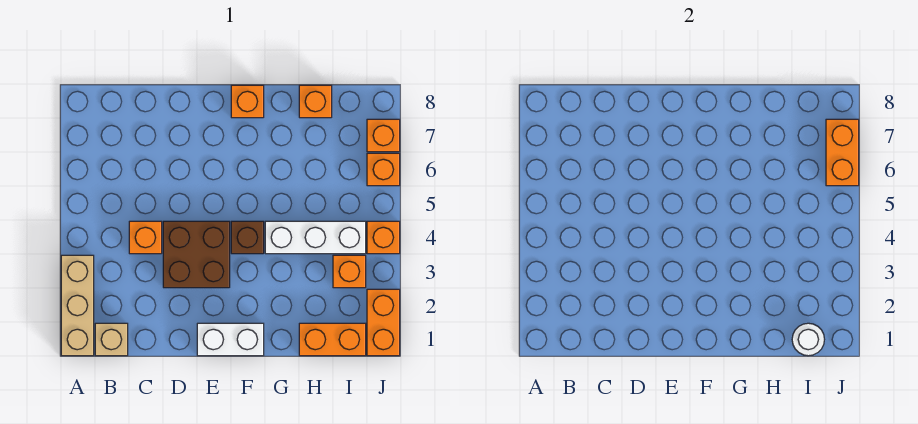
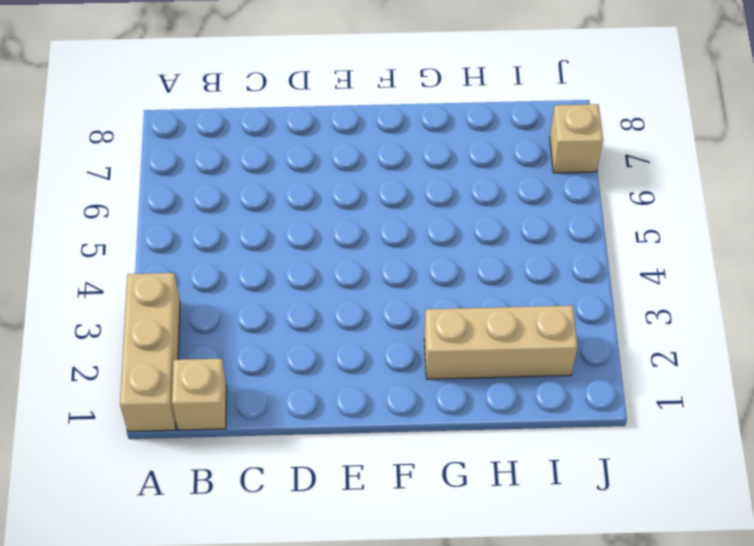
tan 1x3 brick [424,306,577,379] -> none
tan 1x1 brick [550,104,603,173] -> orange 1x1 brick [367,119,400,152]
none -> orange 1x1 brick [129,221,162,254]
none -> brown 2x2 brick [163,221,230,288]
none -> white 1x2 brick [197,323,264,356]

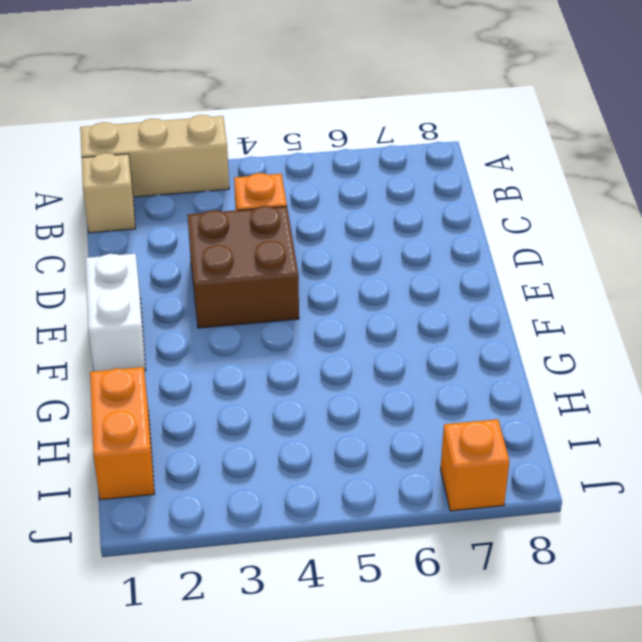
none -> brown 1x1 brick [231,221,264,254]
none -> orange 1x1 brick [231,85,264,118]
none -> white 1x3 brick [265,221,366,254]

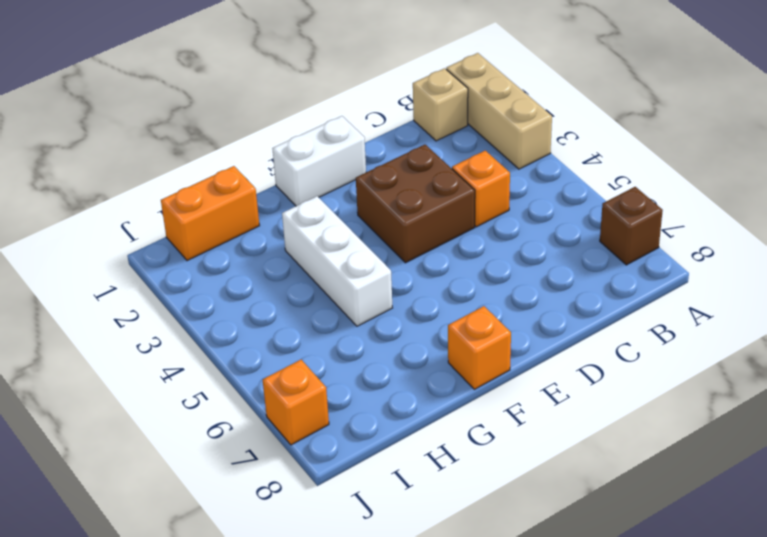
brown 1x1 brick [600,187,663,265] -> brown 1x1 brick moved to [231,221,264,254]
white 1x3 brick [282,196,392,326] -> white 1x3 brick turned to [265,221,366,254]
none -> orange 1x1 brick [299,85,332,118]
none -> orange 1x1 brick [333,255,366,288]
none -> orange 1x2 brick [367,289,400,356]

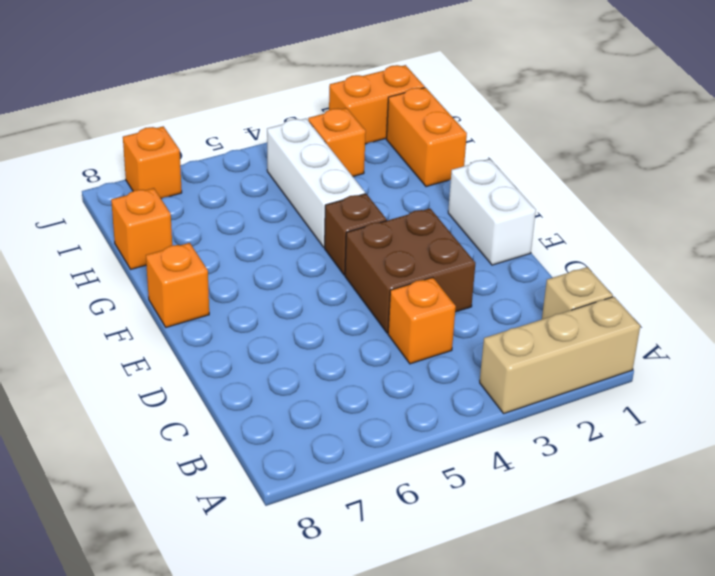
none -> orange 1x1 brick [367,221,400,254]
none -> orange 1x1 brick [367,153,400,186]
none -> white 1x1 round brick [792,323,824,356]

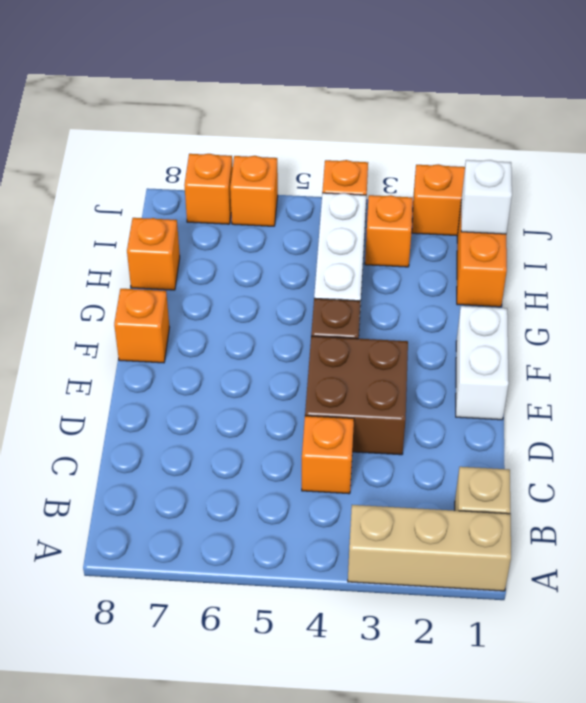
white 1x1 brick [461,160,512,234] -> white 1x1 round brick [792,323,824,356]
none -> orange 1x2 brick [826,119,859,186]

